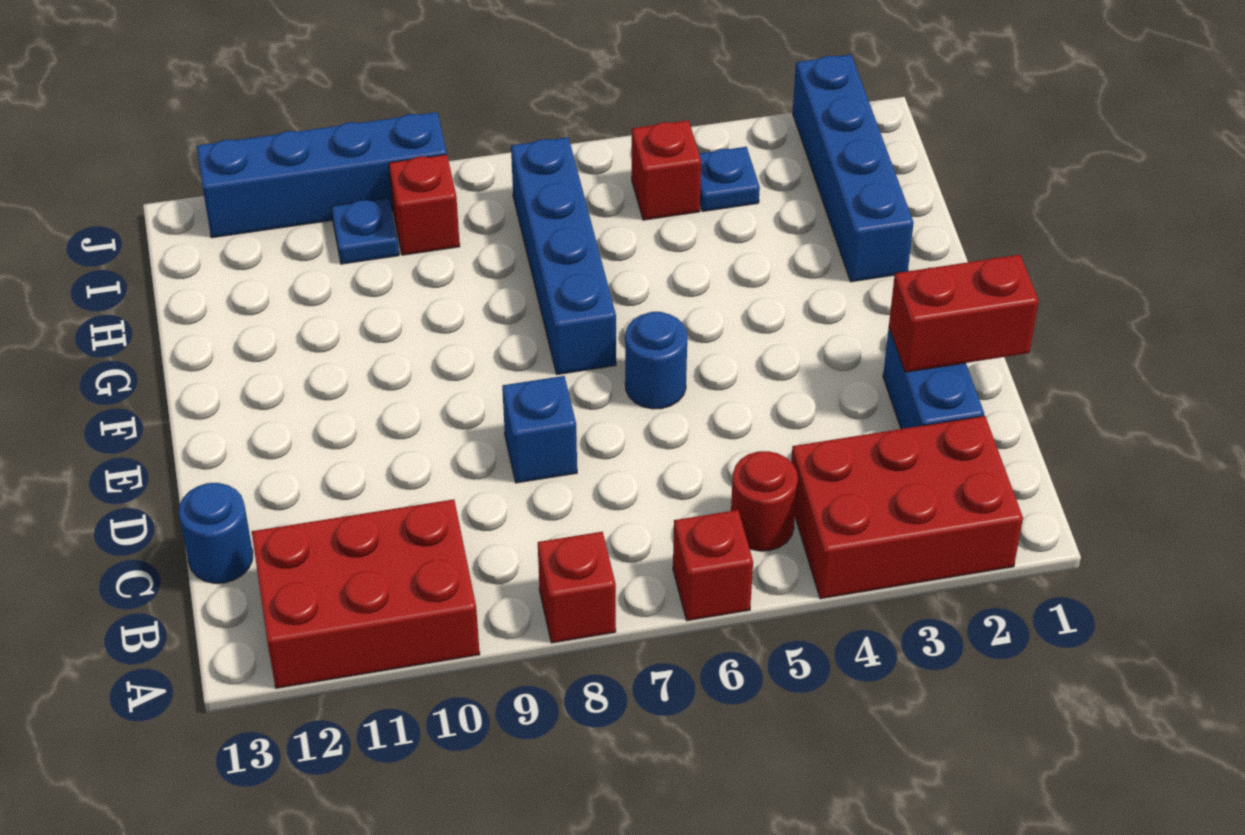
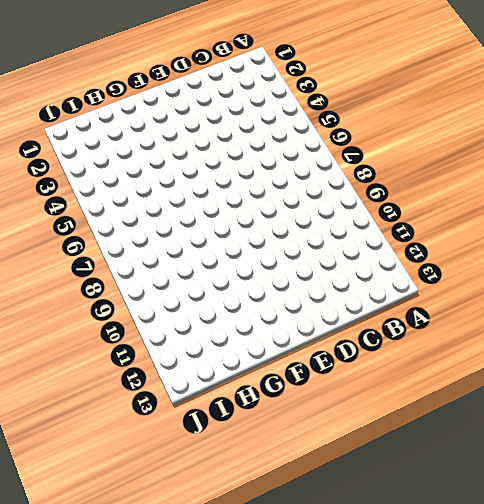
none -> red 2x3 brick [791,416,1023,599]
none -> red 1x1 brick [673,510,753,621]
none -> red 1x1 brick [538,532,616,643]

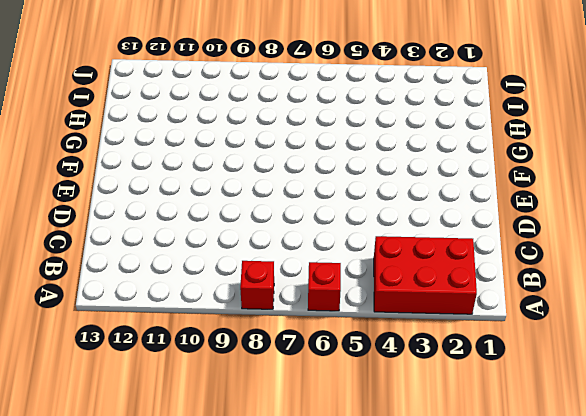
none -> red 2x3 brick [252,499,480,688]
none -> red 1x1 round brick [731,451,798,551]
none -> blue 1x2 brick [883,328,984,429]

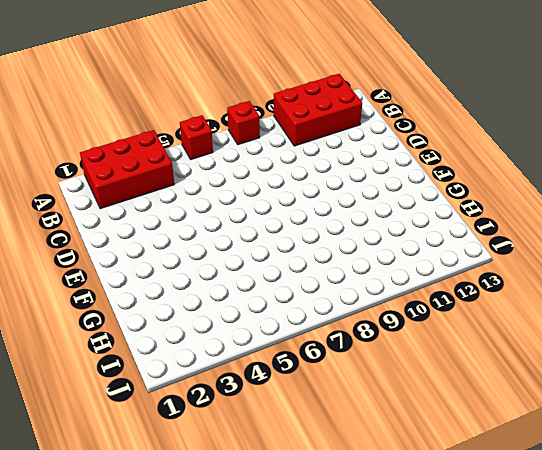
none -> red 1x1 round brick [731,451,798,551]
none -> blue 1x2 brick [883,328,984,429]
none -> blue 1x1 round brick [179,483,253,583]

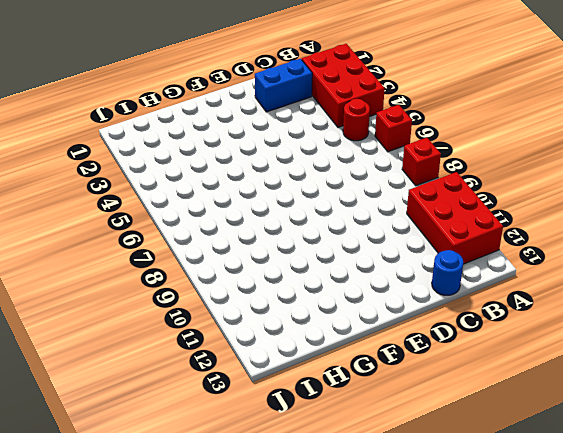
none -> blue 1x1 brick [502,376,577,483]
none -> blue 1x1 round brick [625,312,687,409]
none -> blue 1x4 brick [511,137,616,374]

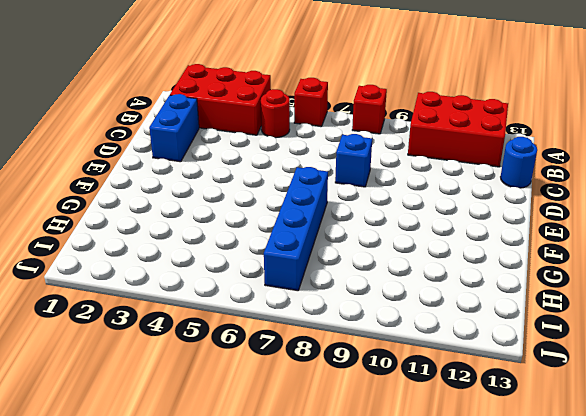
none -> blue 1x1 round brick [625,312,687,409]
none -> blue 1x4 brick [793,55,914,282]
none -> blue 1x1 plate [699,147,760,211]

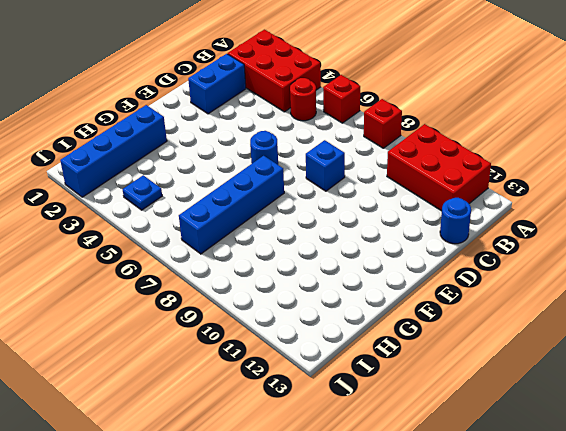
none -> red 1x1 brick [632,120,701,220]
none -> red 1x1 brick [389,154,460,255]
none -> blue 1x1 plate [331,198,399,264]

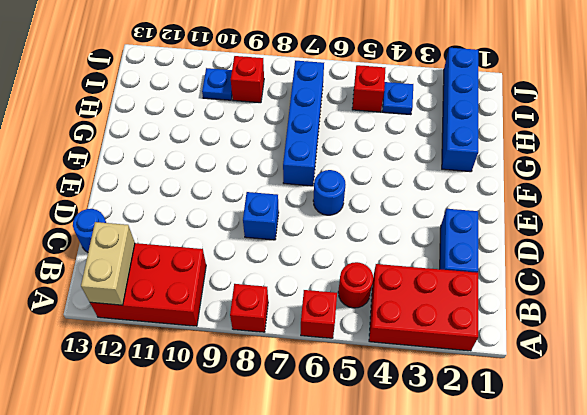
tan 1x2 brick [81,222,135,305] -> none
none -> blue 1x4 brick [197,112,447,238]
none -> red 1x2 brick [889,255,1039,372]

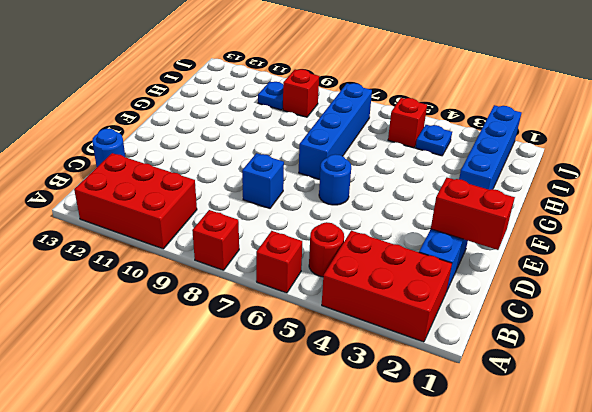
none -> blue 1x4 brick [197,112,447,238]

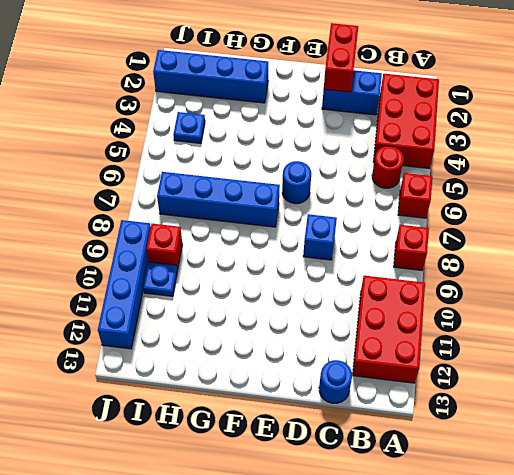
none -> red 1x1 brick [632,120,701,220]

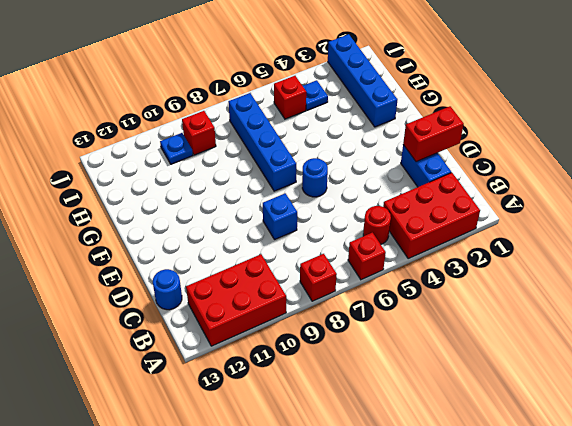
none -> blue 1x4 brick [197,112,447,238]

